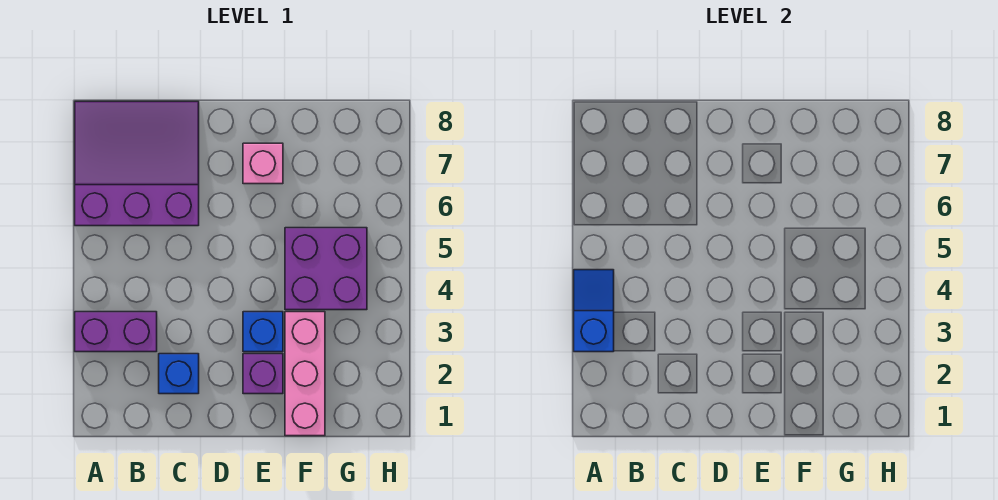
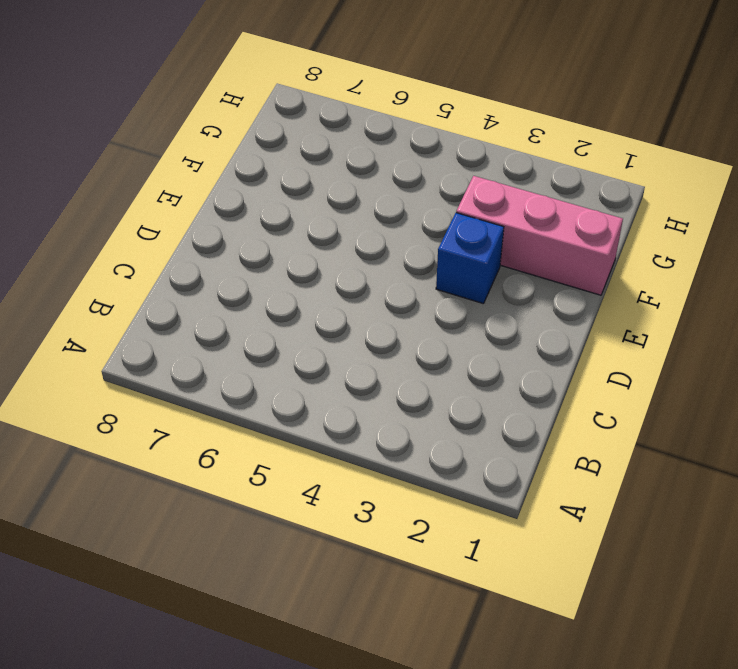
none -> purple 1x2 brick [75,312,157,352]
none -> purple 3x3 slope [75,101,199,226]

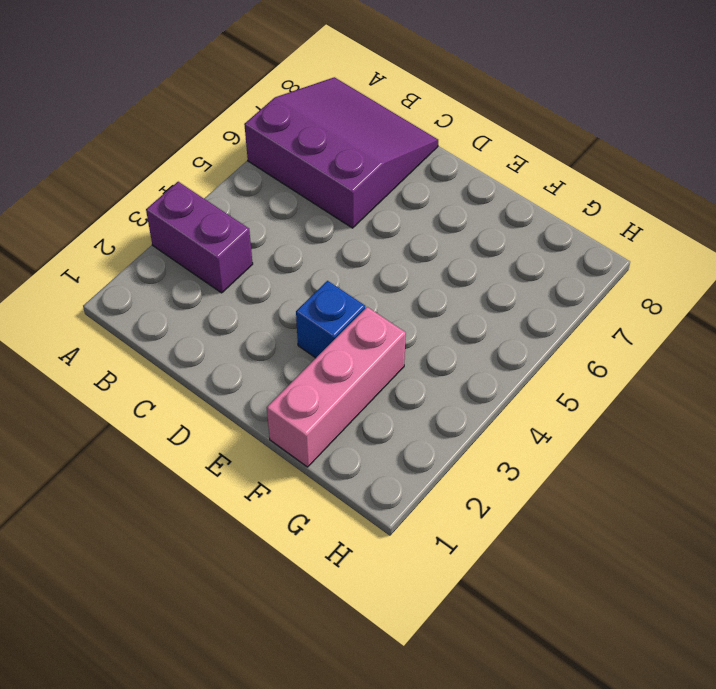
none -> blue 1x1 brick [159,354,199,394]
none -> purple 1x1 brick [243,354,283,394]

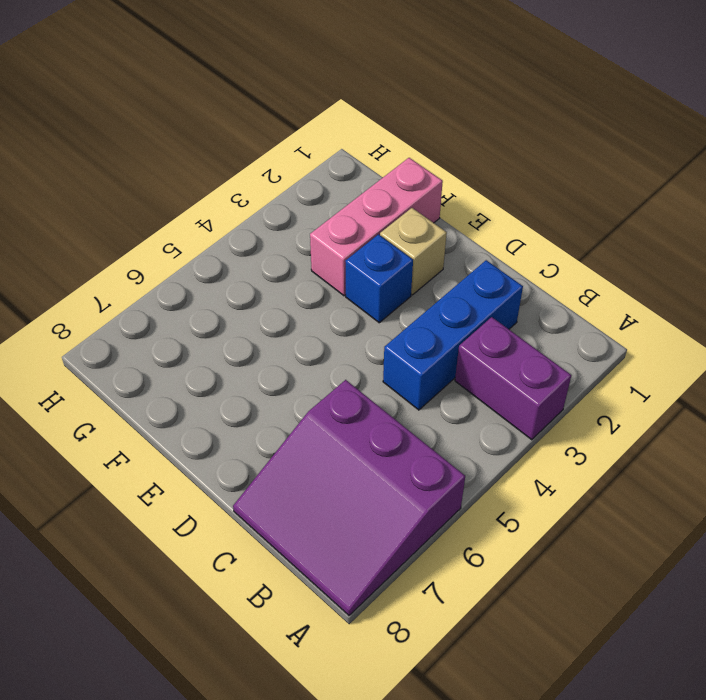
blue 1x3 brick [383,260,523,410] -> blue 1x1 brick [159,354,199,394]
tan 1x1 brick [380,208,447,295] -> purple 1x1 brick [243,354,283,394]
none -> pink 1x1 brick [243,143,283,184]
none -> purple 2x2 brick [285,228,367,310]

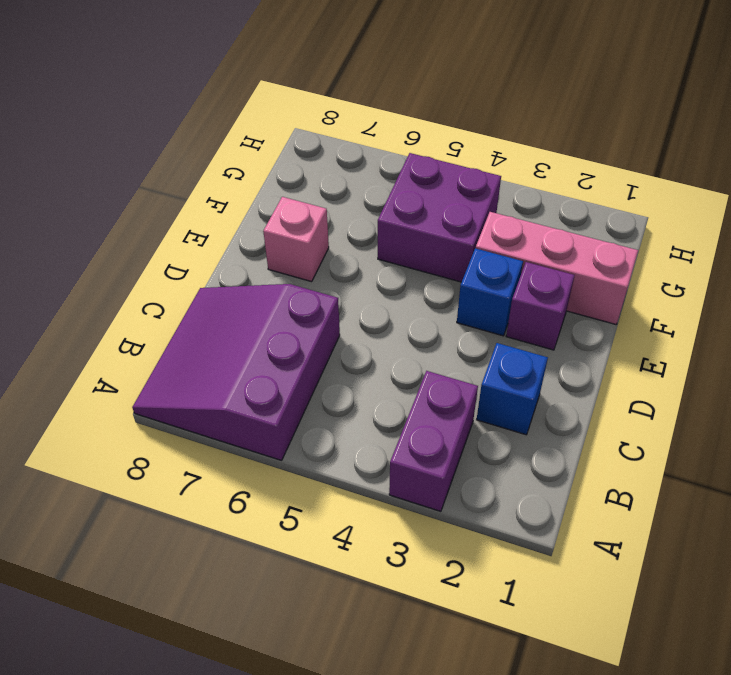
none -> blue 1x2 slope [574,270,614,352]

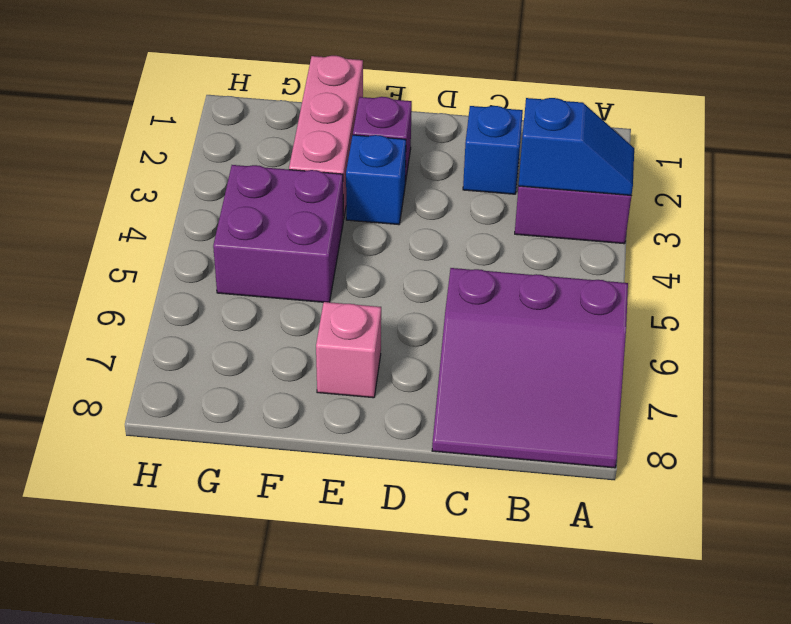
blue 1x2 slope [519,98,634,196] -> blue 1x2 slope turned to [574,270,614,352]

